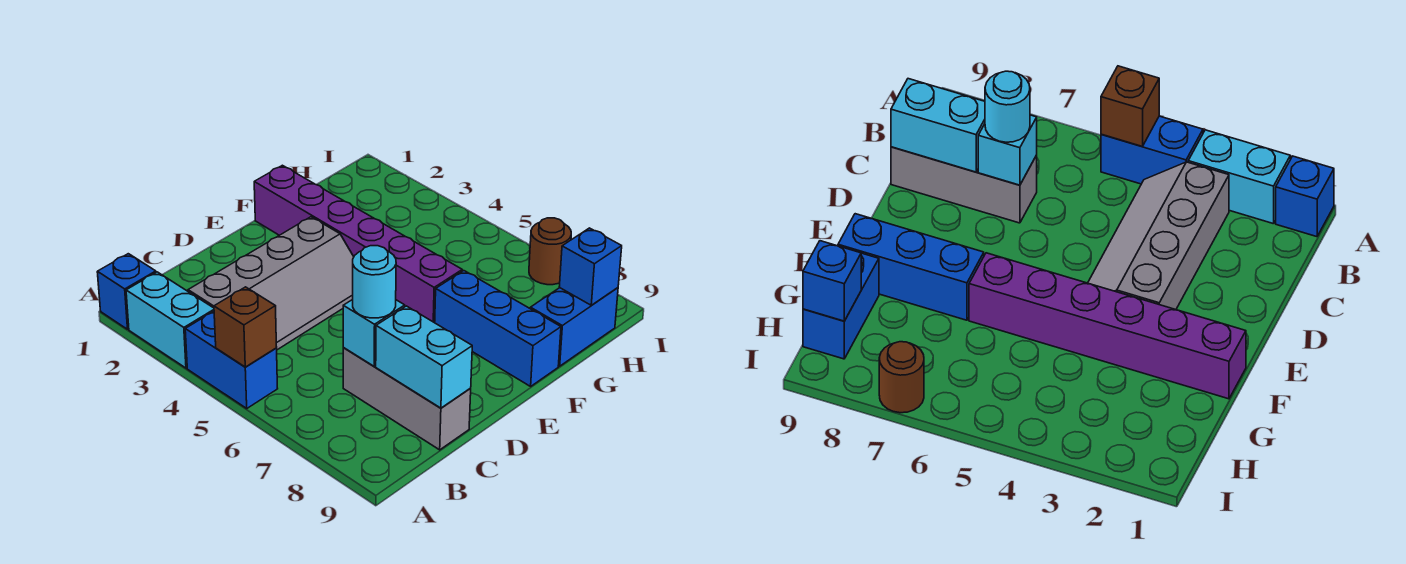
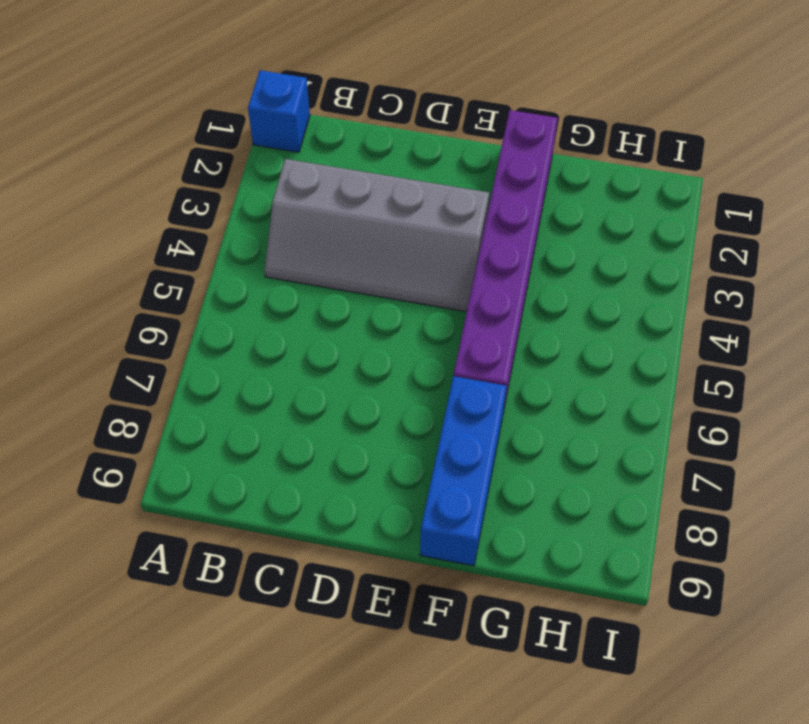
none -> cyan 1x2 brick [126,272,214,368]
none -> blue 1x2 brick [185,311,278,408]
none -> grey 1x3 brick [343,348,471,450]

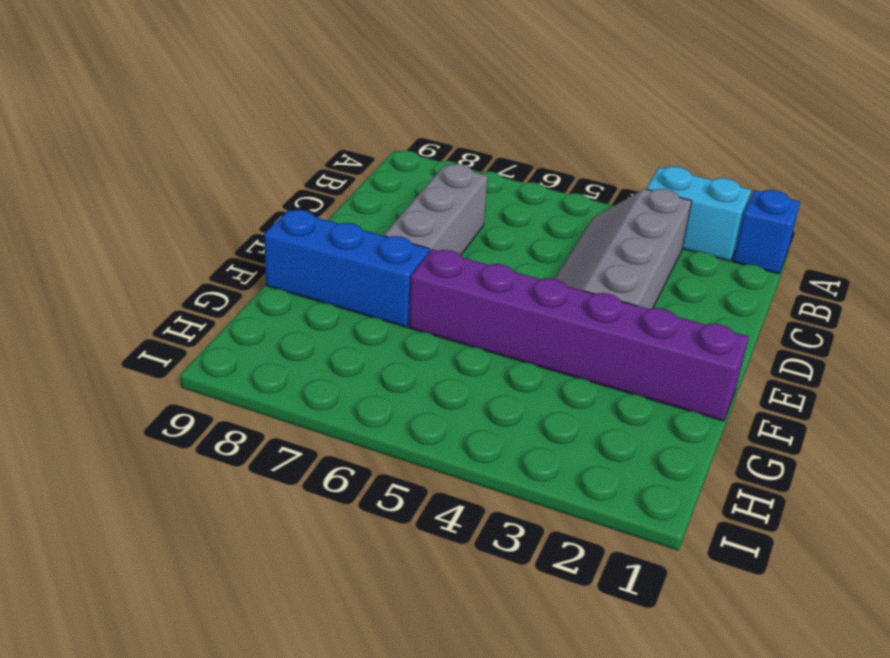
grey 1x3 brick [384,164,488,255] -> grey 1x3 brick turned to [343,348,471,450]
none -> blue 1x2 brick [185,311,278,408]
none -> blue 1x2 brick [530,288,618,366]
none -> brown 1x1 round brick [529,218,571,285]

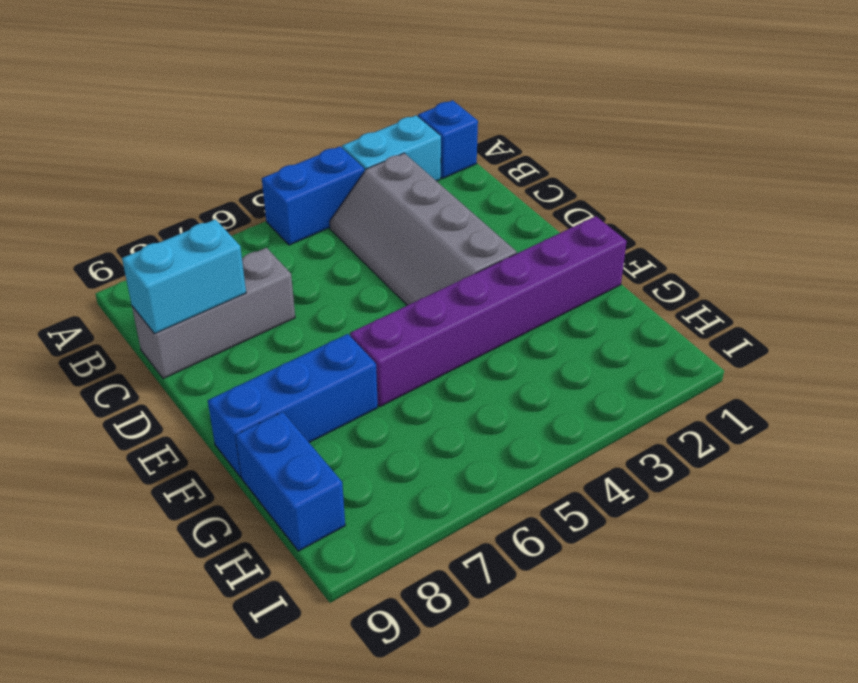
none -> brown 1x1 round brick [529,218,571,285]
none -> brown 1x1 brick [214,287,277,367]
none -> cyan 1x1 brick [343,300,405,366]

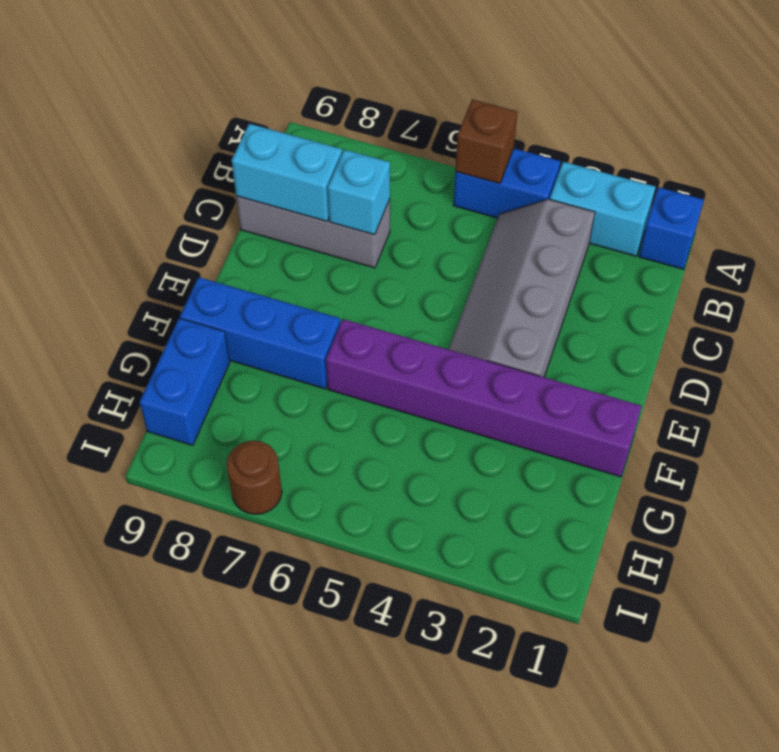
none -> blue 1x1 brick [559,228,622,305]
none -> cyan 1x1 round brick [353,246,396,318]

